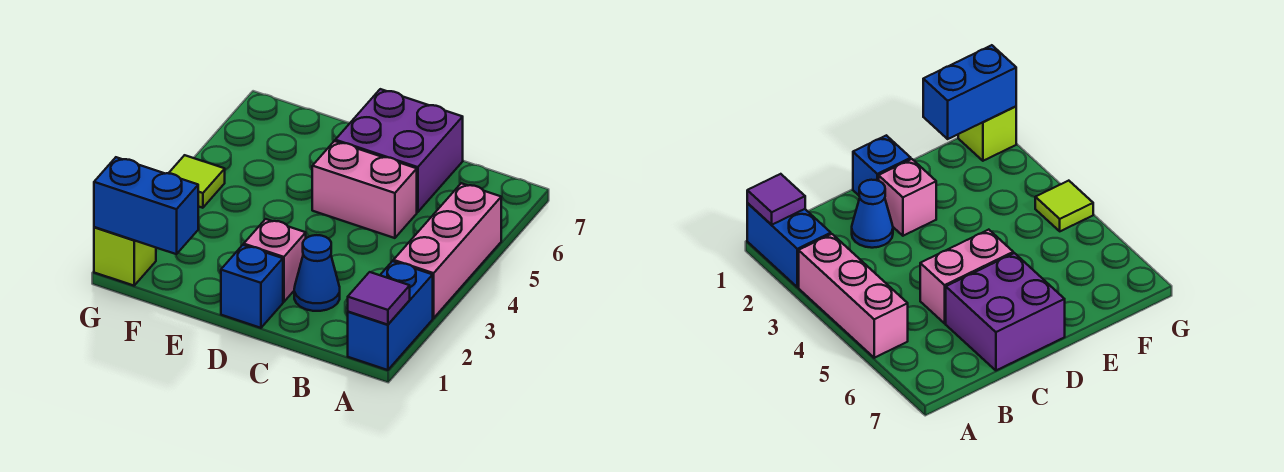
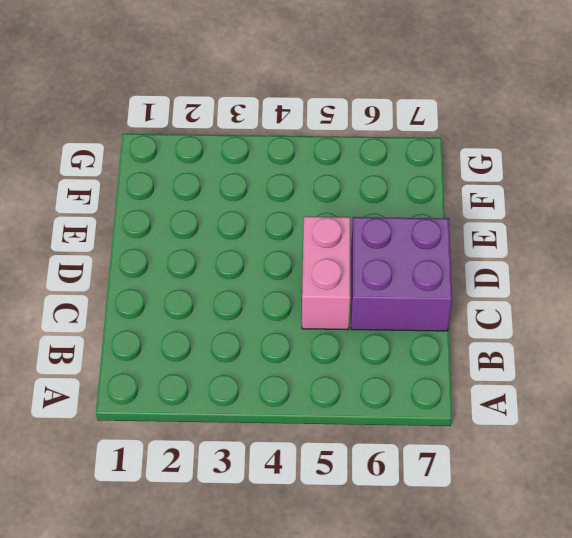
none -> blue 1x2 brick [348,261,433,370]
none -> pink 1x3 brick [393,183,501,318]

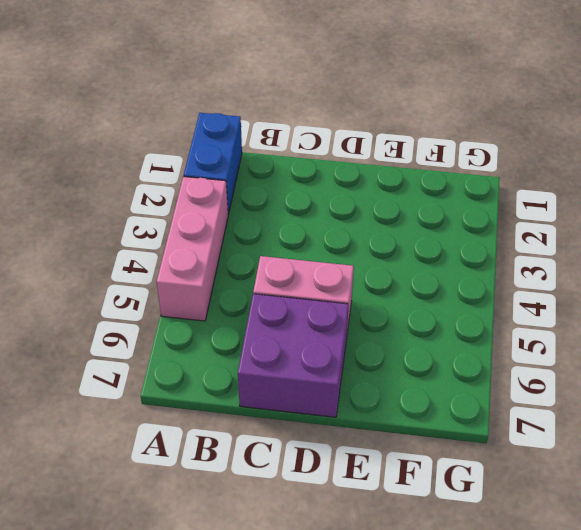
none -> blue 1x1 cone [294,235,340,311]
none -> blue 1x1 brick [221,245,283,328]

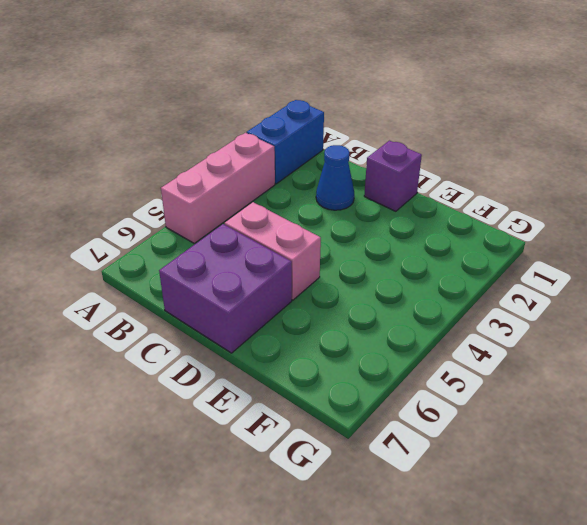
purple 1x1 brick [364,141,422,211] -> blue 1x1 brick [221,245,283,328]
none -> pink 1x1 brick [244,219,306,302]
none -> lime 1x1 brick [94,227,156,286]

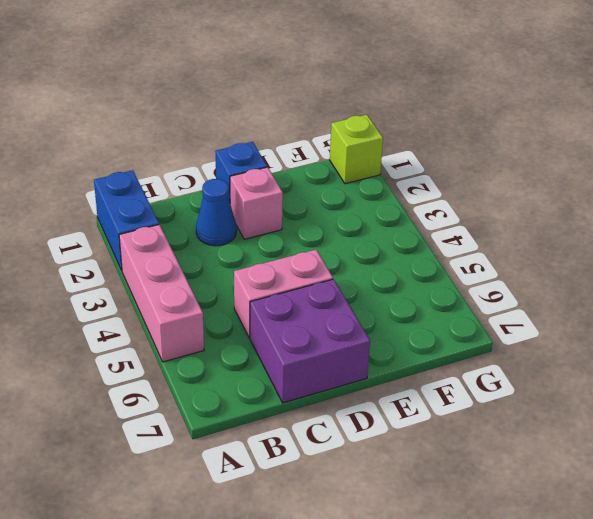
none -> lime 1x1 tile [169,155,225,208]
none -> purple 1x1 tile [348,272,410,325]

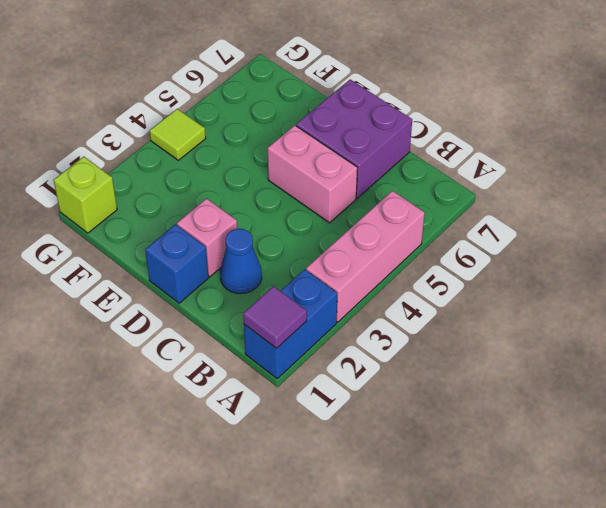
none -> blue 1x2 brick [94,157,198,254]

